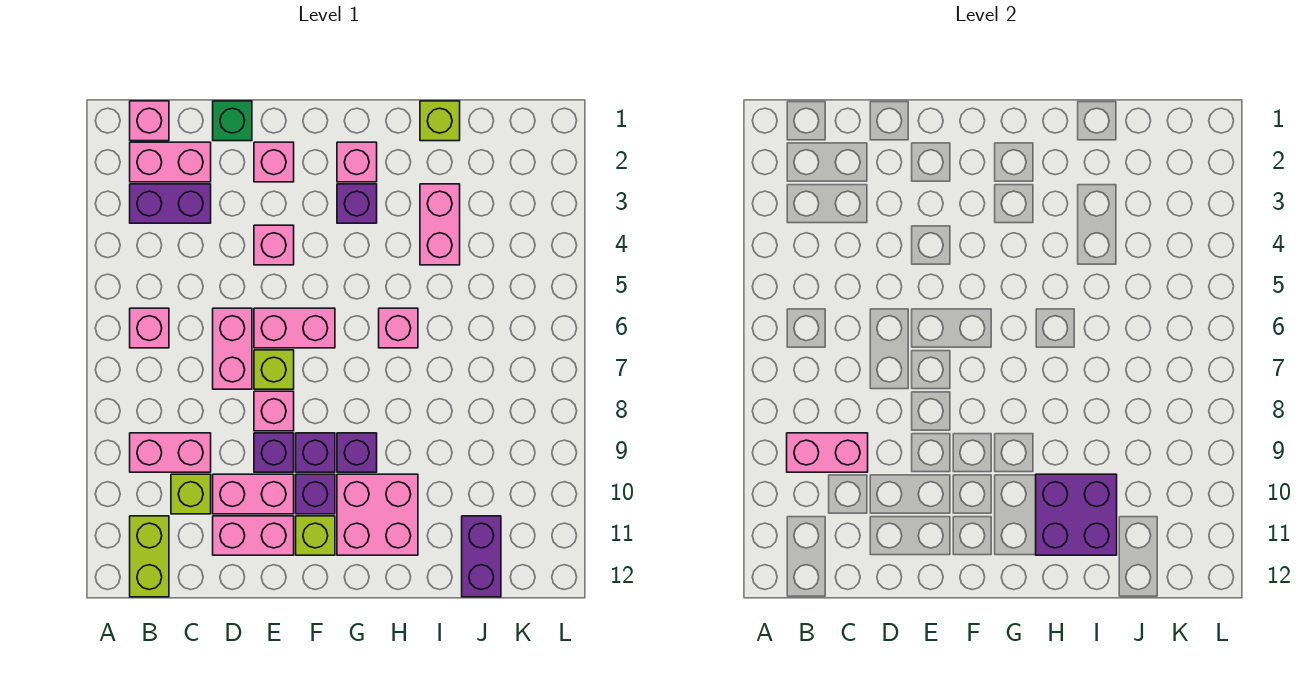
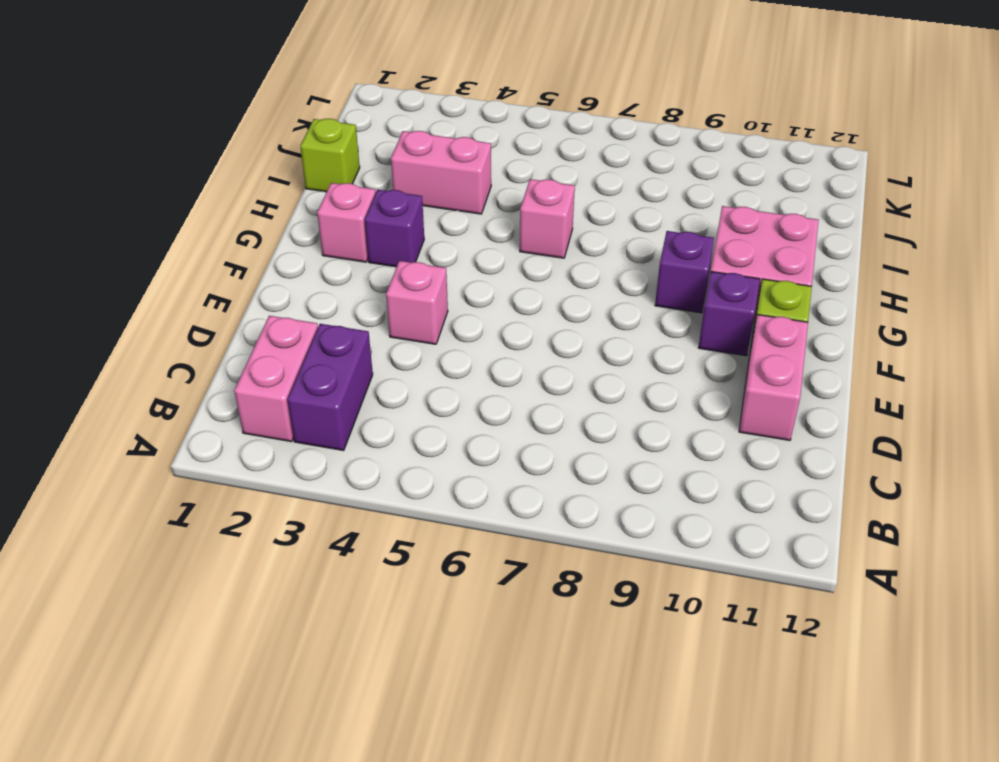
none -> pink 1x1 brick [130,101,169,141]
none -> pink 1x1 brick [130,308,169,348]
none -> pink 1x2 brick [130,433,211,472]
none -> lime 1x2 brick [130,516,169,597]

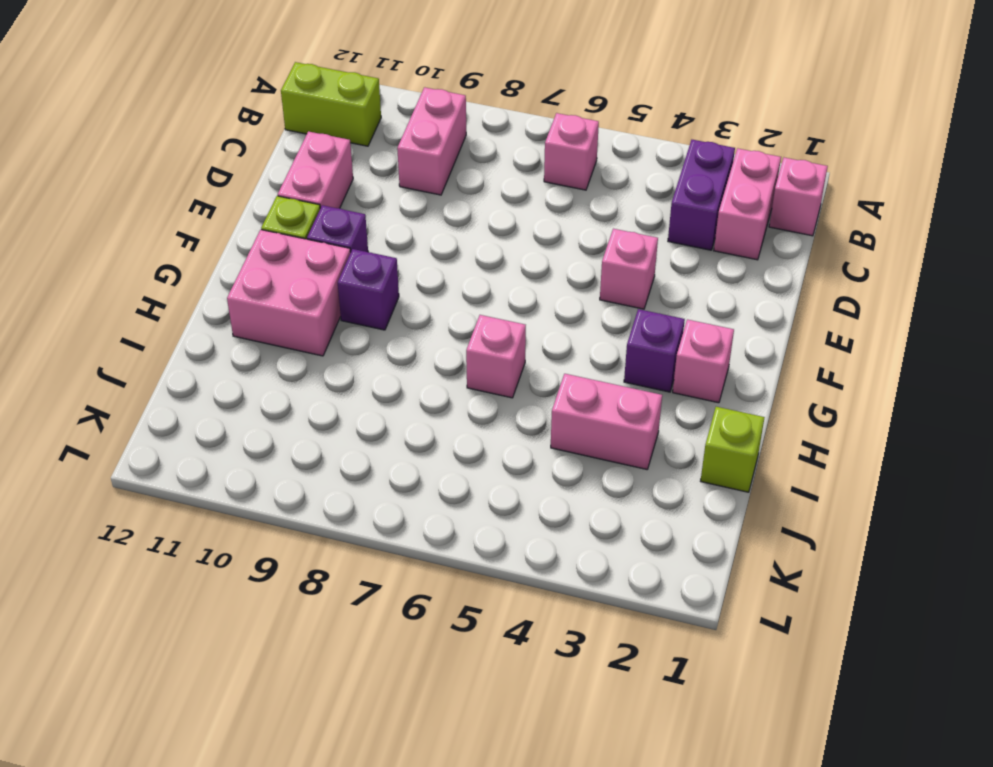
none -> lime 1x1 brick [171,474,211,514]
none -> green 1x1 brick [213,101,252,141]
none -> pink 1x2 brick [213,308,252,389]
none -> pink 1x2 brick [213,474,294,514]

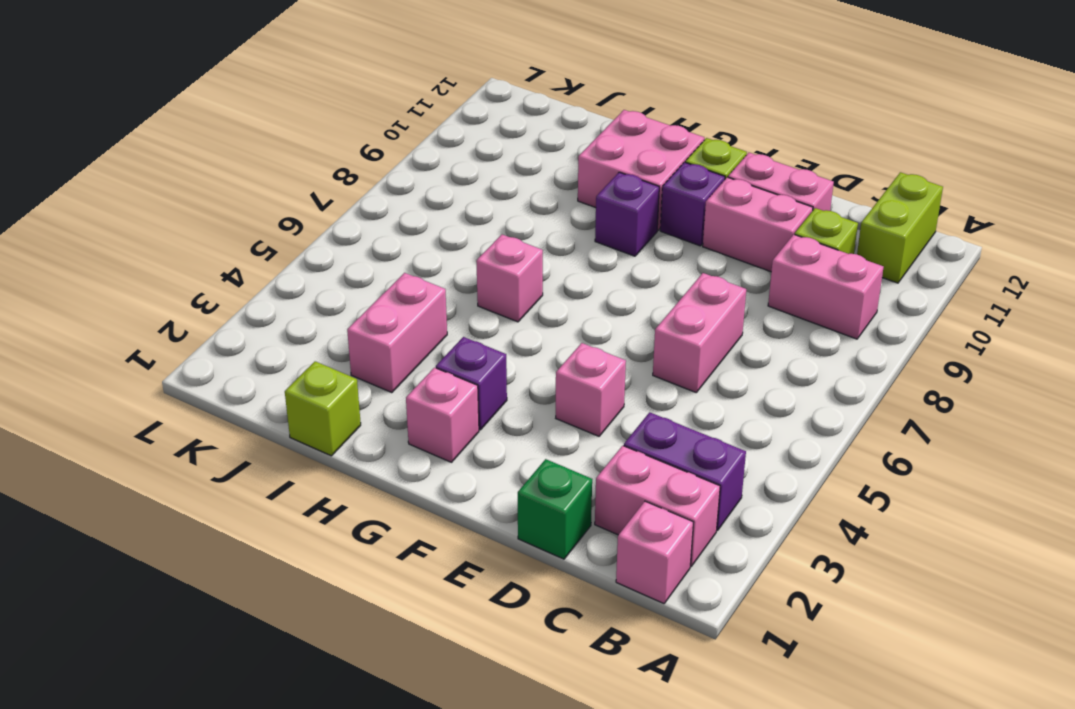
none -> pink 1x1 brick [130,308,169,348]
none -> pink 1x1 brick [254,142,294,182]
none -> pink 1x2 brick [254,308,335,348]
none -> lime 1x1 brick [254,350,294,389]

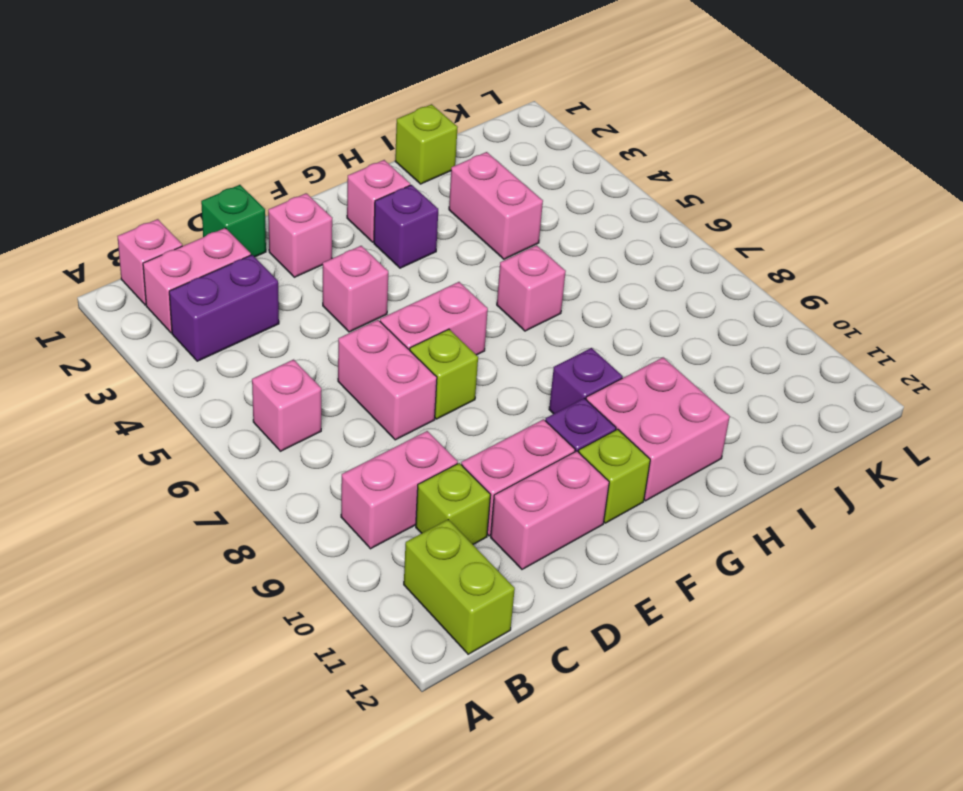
none -> pink 1x1 brick [254,391,294,431]
none -> purple 1x1 brick [254,433,294,472]
none -> purple 1x1 brick [296,433,335,472]
none -> purple 1x2 brick [462,516,501,597]

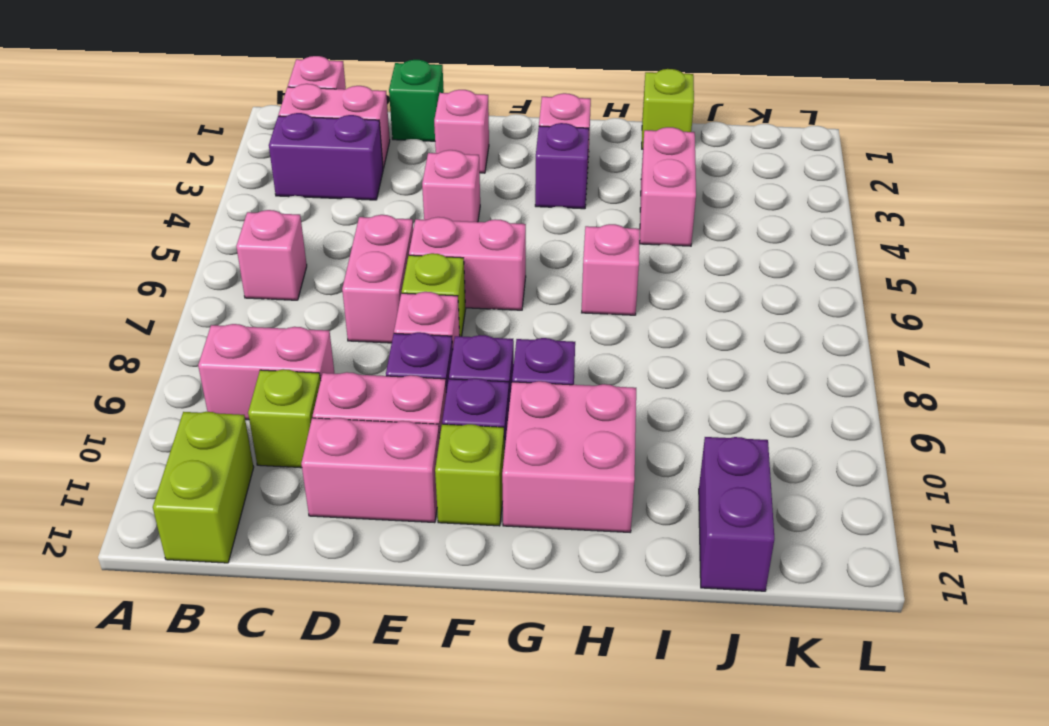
none -> pink 1x2 brick [787,433,868,472]
none -> purple 2x2 brick [1036,474,1117,555]

